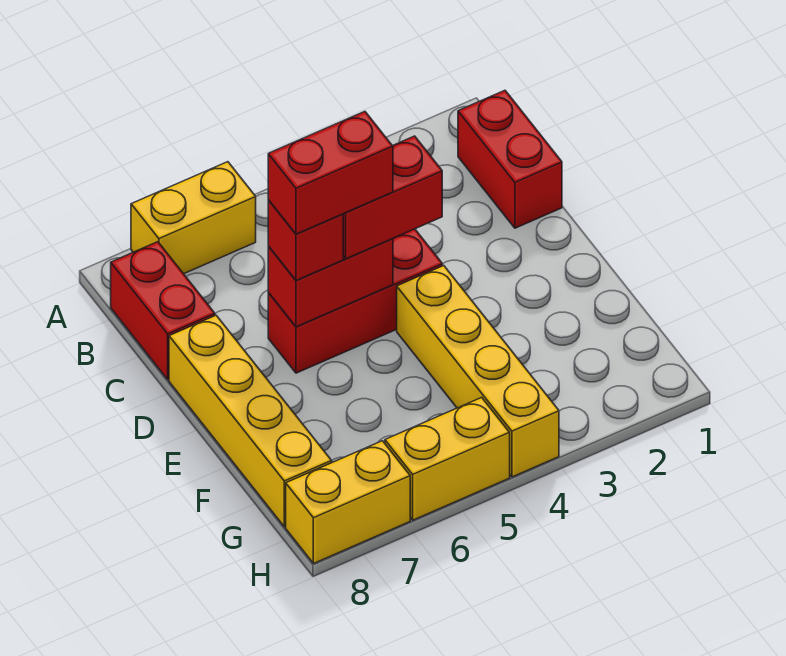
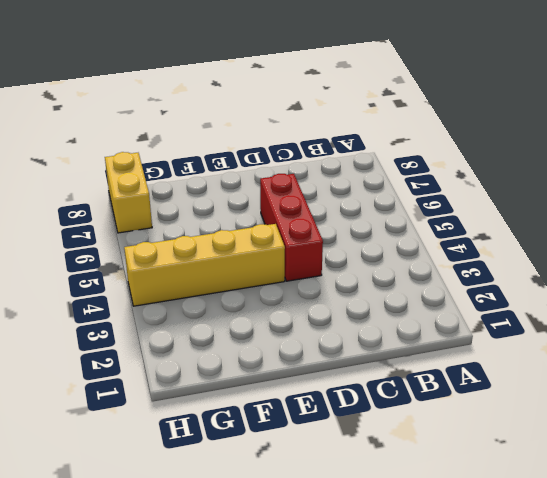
none -> yellow 1x2 brick [131,162,256,274]
none -> red 1x2 brick [458,90,562,228]
none -> red 1x2 brick [111,242,215,379]

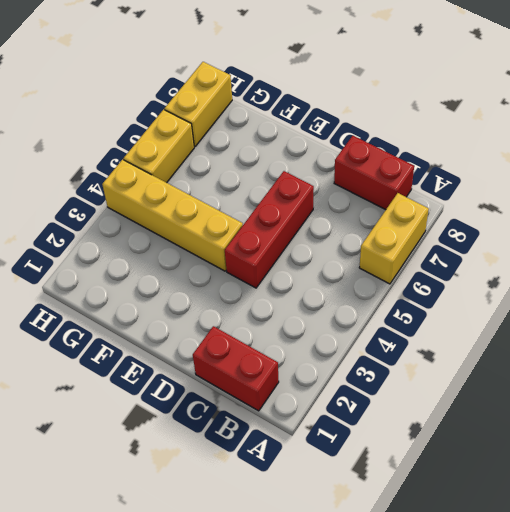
none -> yellow 1x4 brick [169,315,332,527]
none -> red 1x2 brick [268,239,393,327]
none -> red 1x2 brick [343,136,442,259]

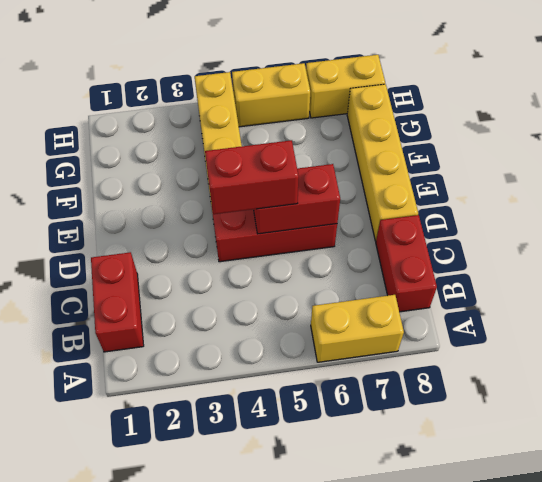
none -> red 1x1 brick [268,200,343,280]
none -> red 1x2 brick [268,112,393,234]

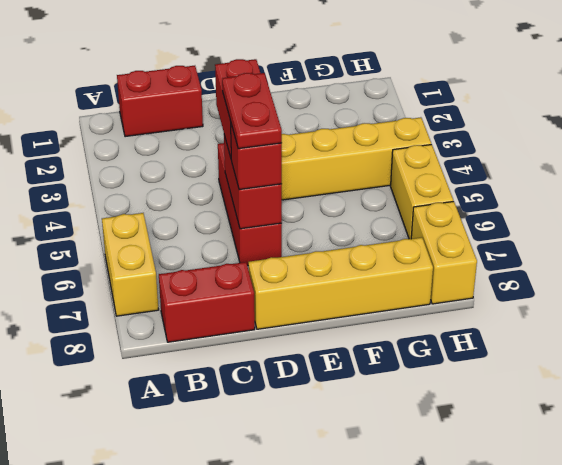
red 1x2 plate [222,73,282,149] -> red 1x2 brick [268,112,393,234]

